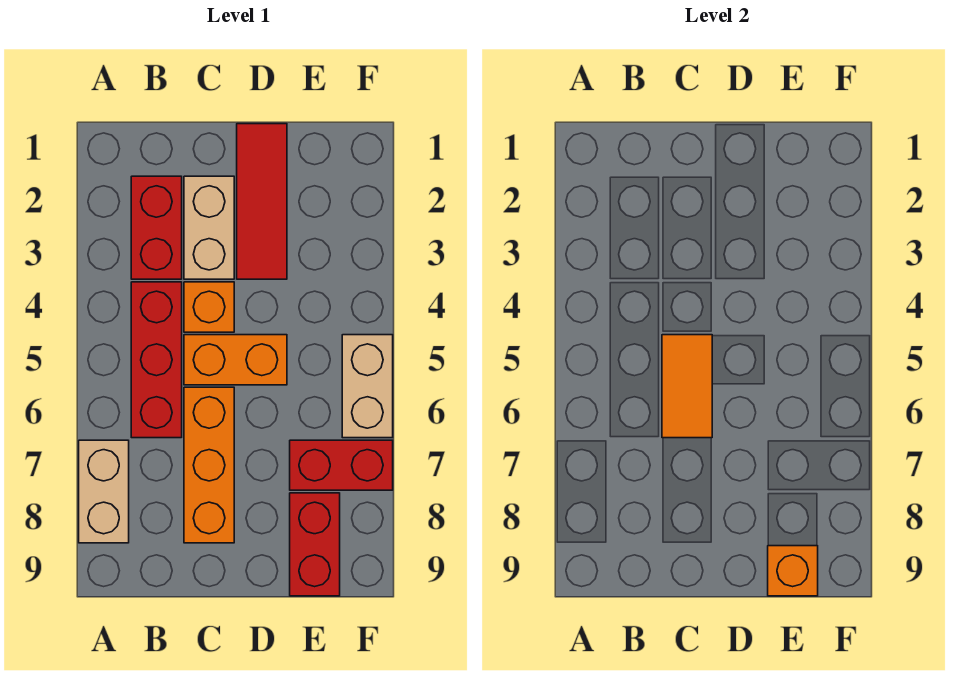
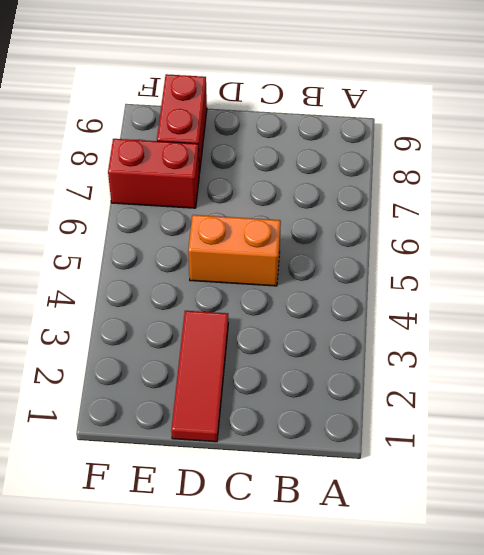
none -> tan 1x2 brick [79,440,129,543]
none -> red 1x2 brick [131,176,182,279]
none -> red 1x3 brick [131,282,182,438]

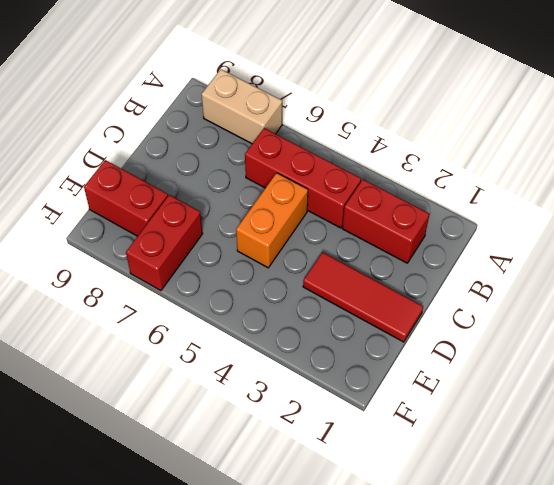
none -> tan 1x2 brick [184,176,234,279]
none -> orange 1x1 brick [184,282,234,332]
none -> orange 1x3 brick [184,387,234,543]

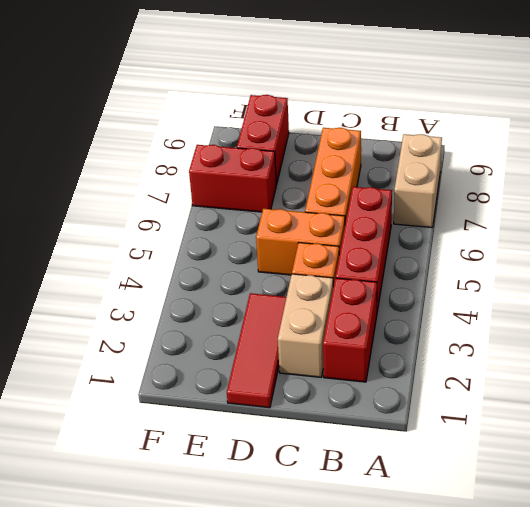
none -> tan 1x2 brick [342,335,393,438]
none -> orange 1x2 tile [662,335,712,438]
none -> orange 1x1 brick [768,546,818,596]

